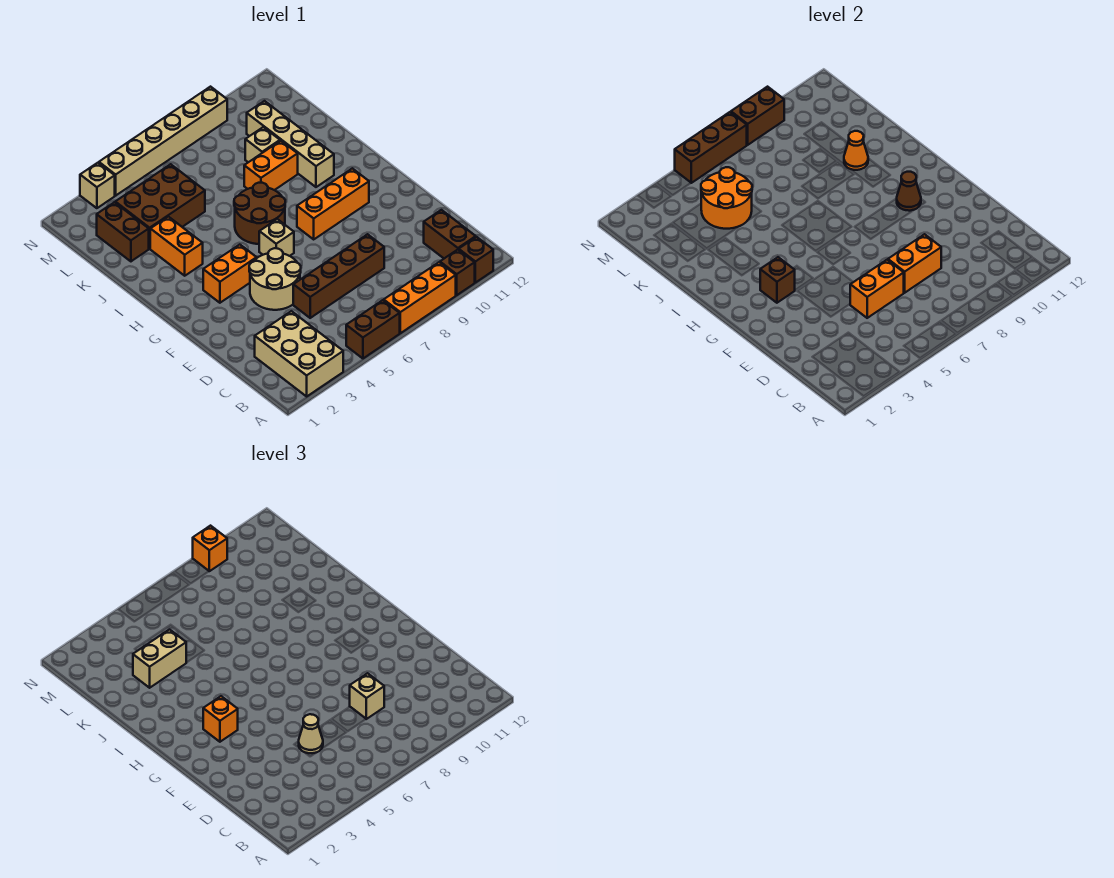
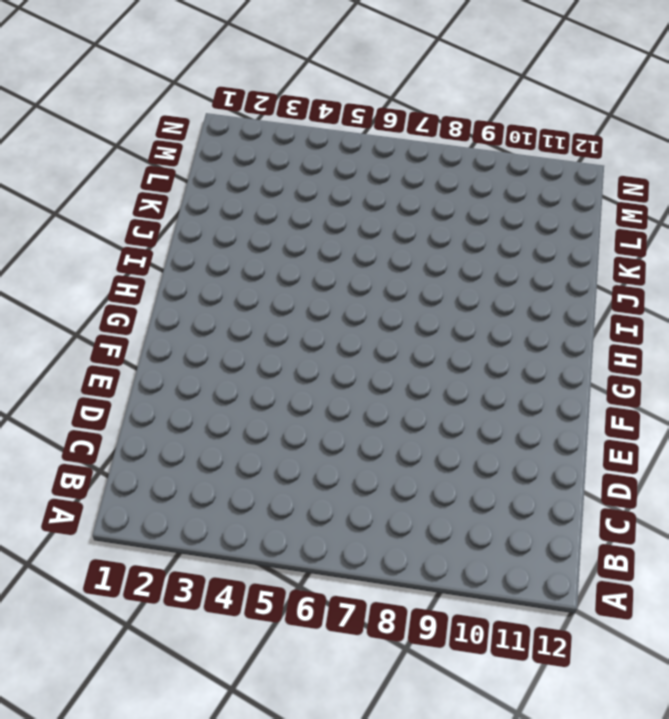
none -> tan 2x3 brick [255,311,343,396]
none -> brown 1x2 brick [346,300,400,358]
none -> orange 1x3 brick [384,262,456,333]
none -> brown 1x1 brick [440,250,475,295]

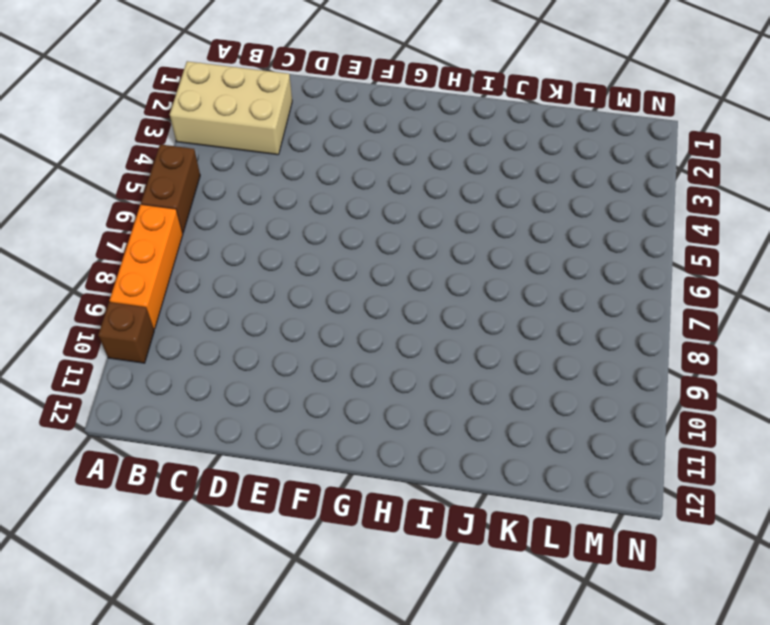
none -> brown 1x1 brick [459,237,493,283]
none -> brown 1x2 brick [424,210,476,258]
none -> brown 1x4 brick [293,234,384,318]
none -> tan 2x2 round brick [249,248,301,310]

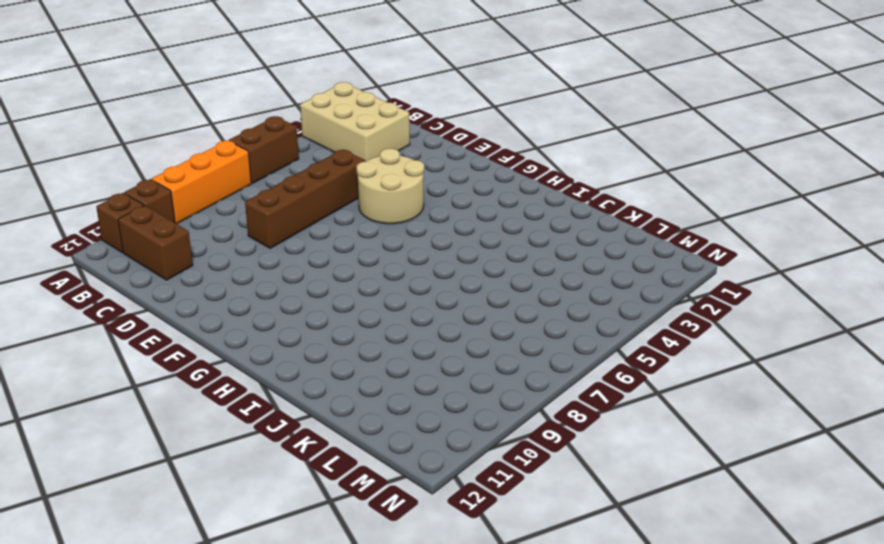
none -> orange 1x2 brick [203,245,257,303]
none -> tan 1x1 brick [259,219,294,256]
none -> orange 1x3 brick [297,168,369,239]
none -> brown 2x2 round brick [234,183,285,244]

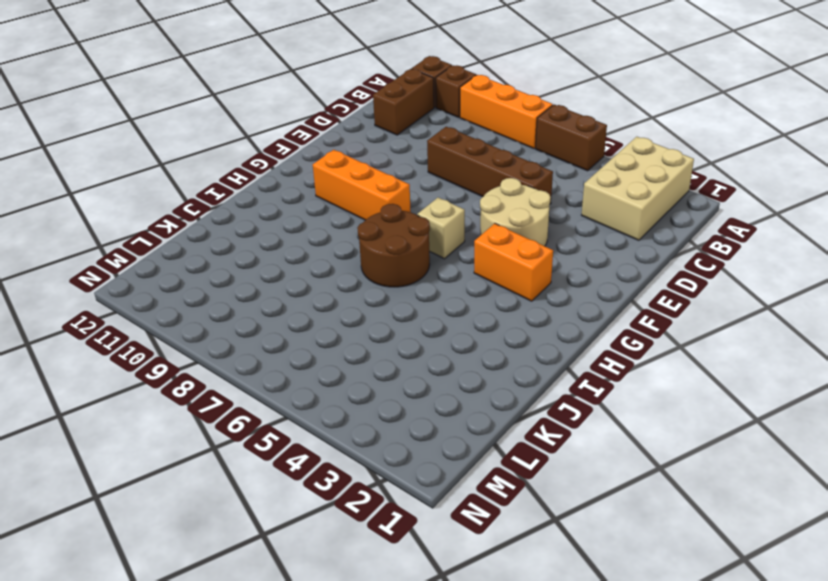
none -> orange 1x2 brick [150,217,203,276]
none -> tan 1x4 brick [247,101,334,187]
none -> orange 1x2 brick [244,141,298,190]
none -> brown 1x2 brick [97,202,149,261]

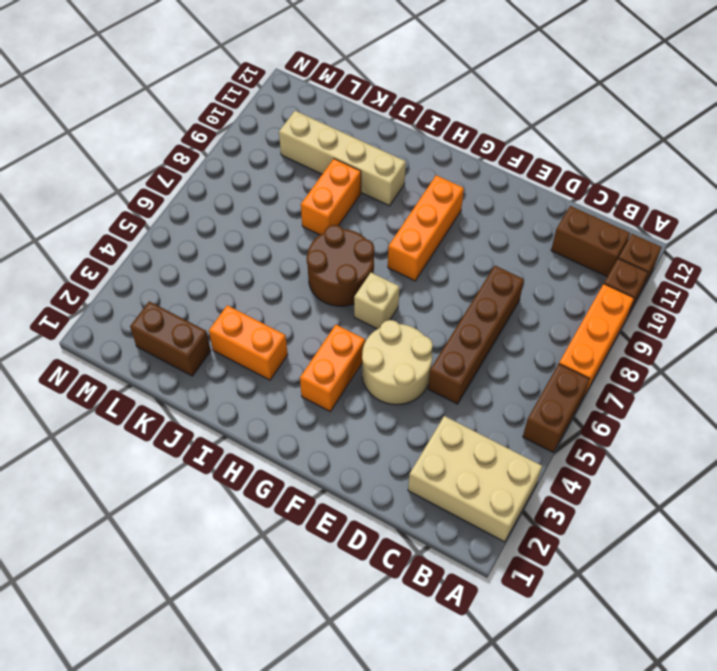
none -> brown 2x3 brick [115,164,205,249]
none -> tan 1x1 brick [245,127,280,162]
none -> tan 1x1 brick [80,163,115,208]
none -> tan 1x6 brick [99,87,227,195]

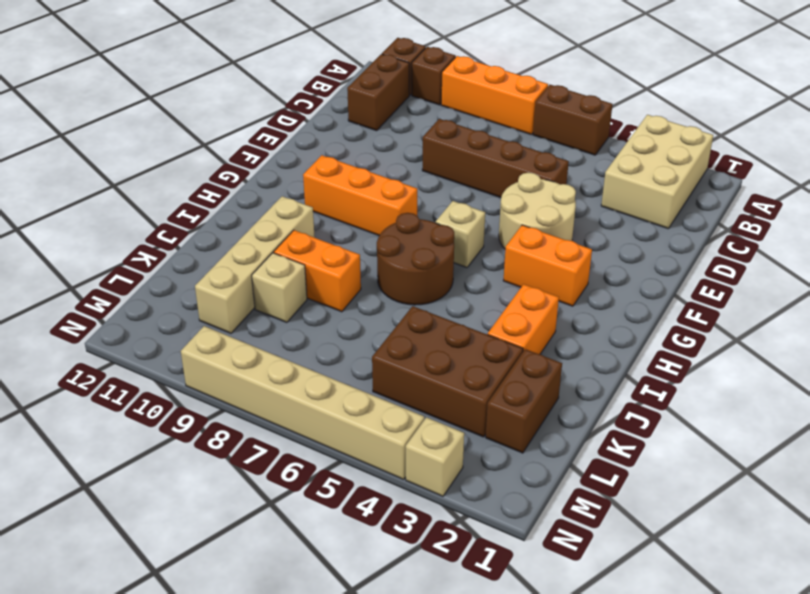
none -> orange 1x2 brick [850,260,904,318]
none -> orange 1x2 brick [888,234,941,293]
none -> brown 1x1 brick [760,257,795,303]
none -> brown 1x1 cone [897,172,921,211]

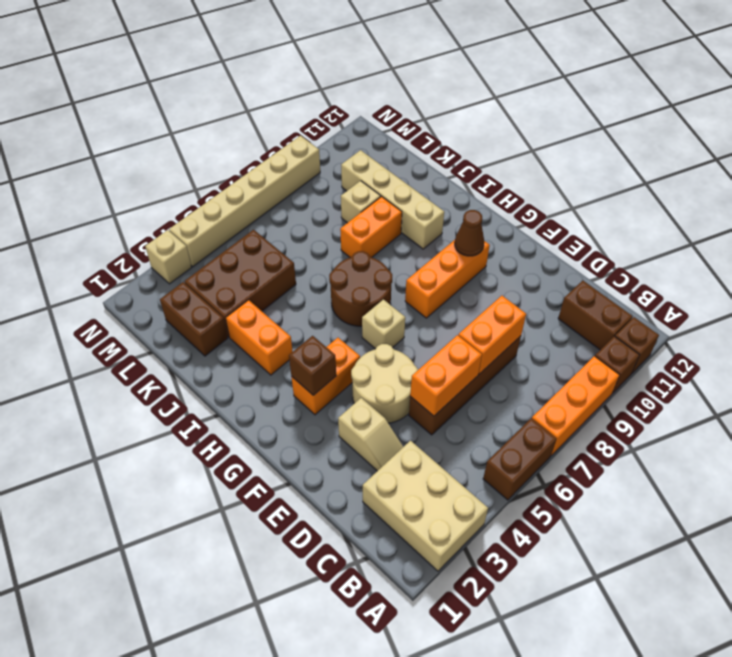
tan 1x2 slope [338,398,403,471] -> none
none -> orange 1x1 cone [844,131,868,170]
none -> orange 2x2 round brick [701,167,752,229]
none -> brown 1x3 brick [675,112,747,183]
none -> brown 1x2 brick [731,87,784,145]

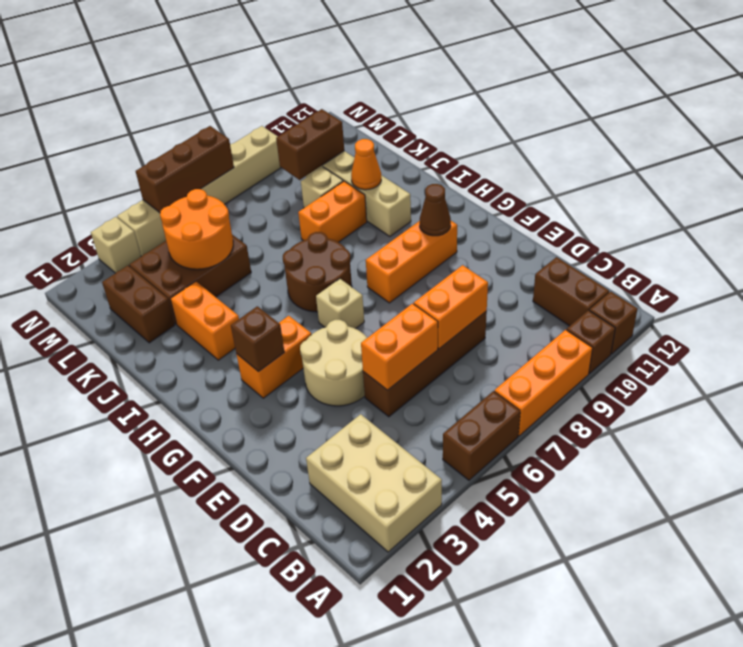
brown 1x2 brick [276,109,344,180] -> brown 1x2 brick moved to [731,87,784,145]
none -> tan 1x1 cone [299,714,323,753]
none -> tan 1x1 brick [350,673,384,719]
none -> orange 1x1 brick [203,696,238,742]
none -> tan 1x2 brick [133,630,186,688]

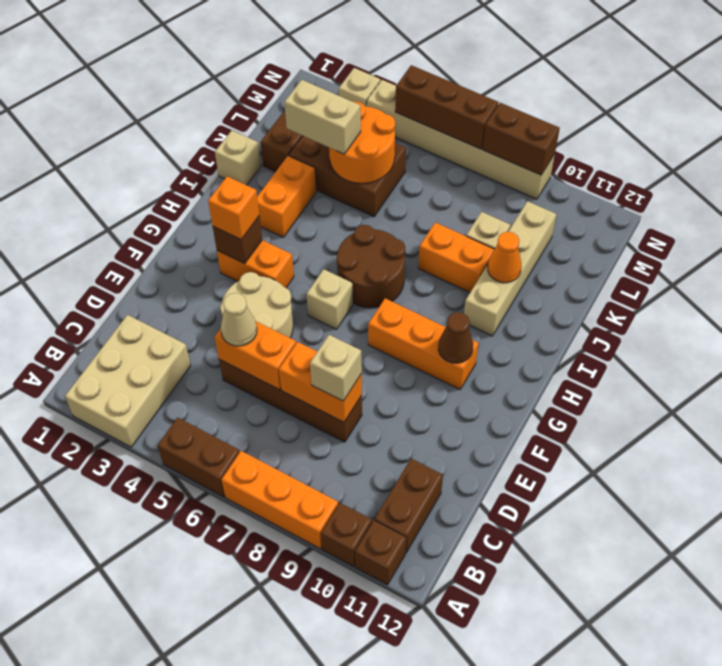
tan 1x1 brick [215,130,261,185] -> none
none -> orange 1x1 brick [193,526,227,571]

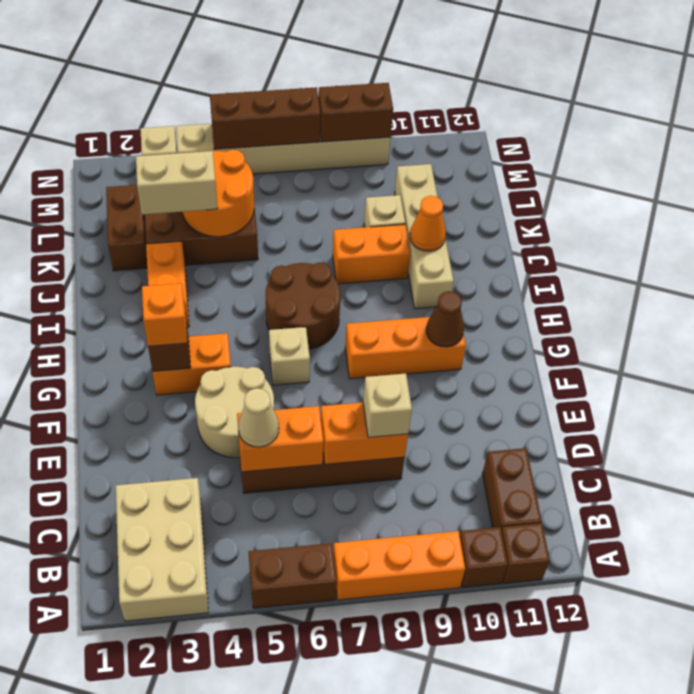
none -> orange 1x1 brick [193,526,227,571]

